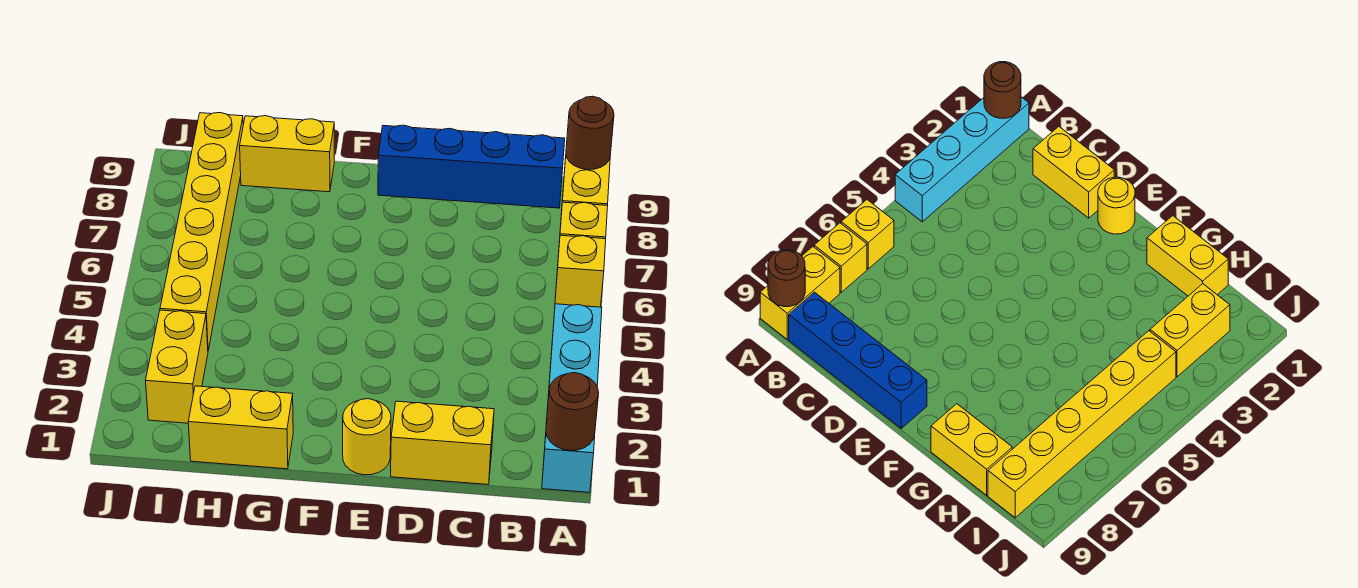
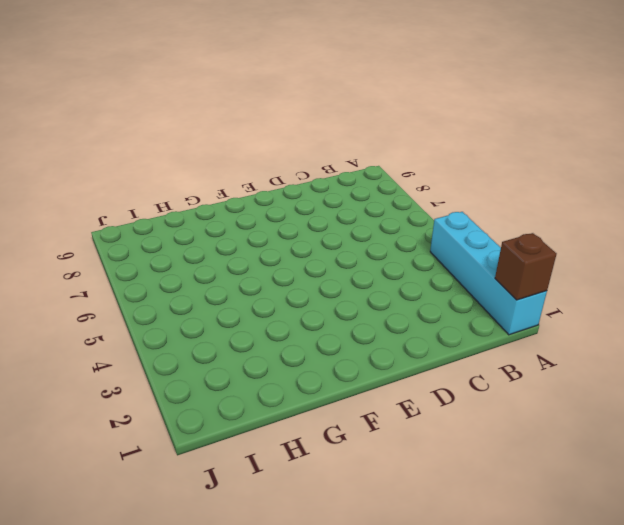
brown 1x1 brick [495,233,556,300] -> brown 1x1 round brick [546,373,599,451]
none -> yellow 1x1 brick [555,235,606,307]
none -> yellow 1x1 brick [558,202,608,256]
none -> yellow 1x2 brick [561,156,610,214]

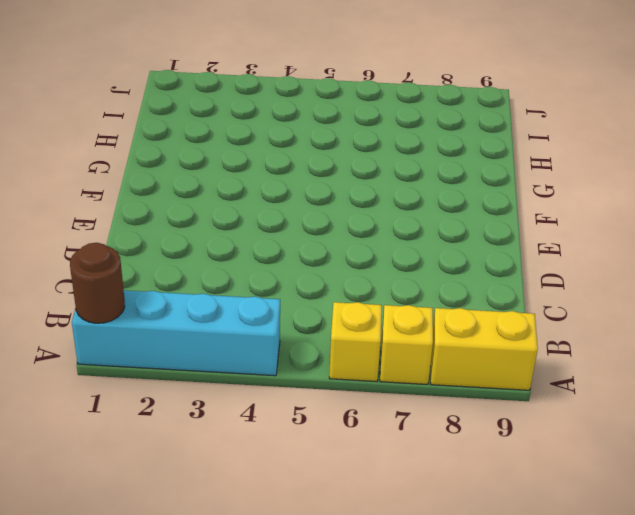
none -> blue 1x4 brick [378,125,565,208]
none -> yellow 1x2 brick [391,401,494,485]
none -> yellow 1x1 round brick [343,399,391,475]

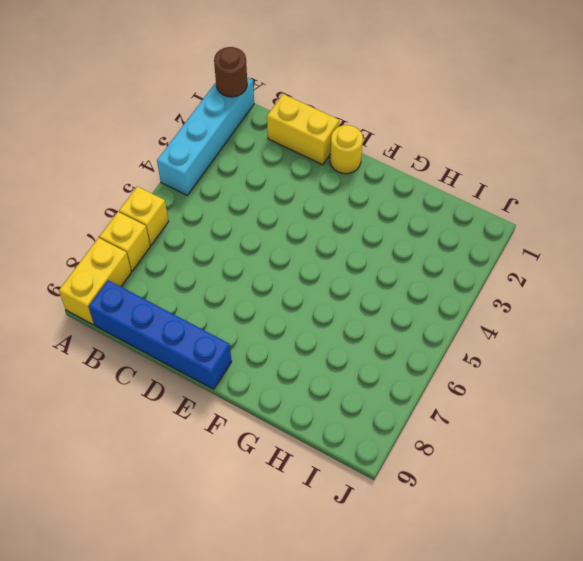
none -> yellow 1x2 brick [188,386,293,469]
none -> yellow 1x2 brick [240,116,334,192]
none -> yellow 1x2 brick [146,310,208,423]

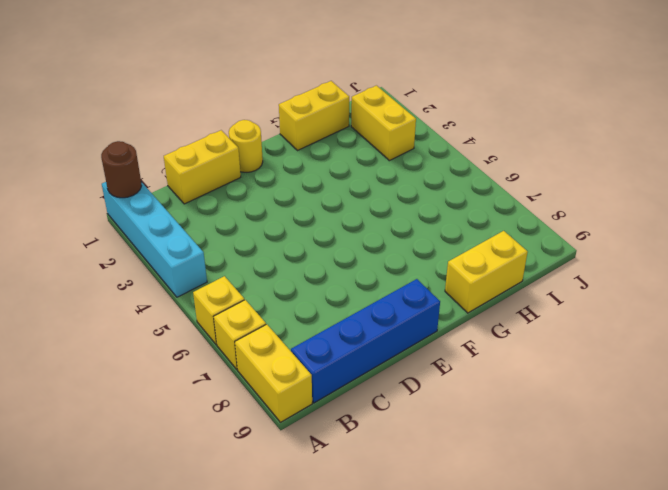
none -> yellow 1x6 brick [160,113,243,350]
none -> brown 1x1 round brick [566,96,614,170]

